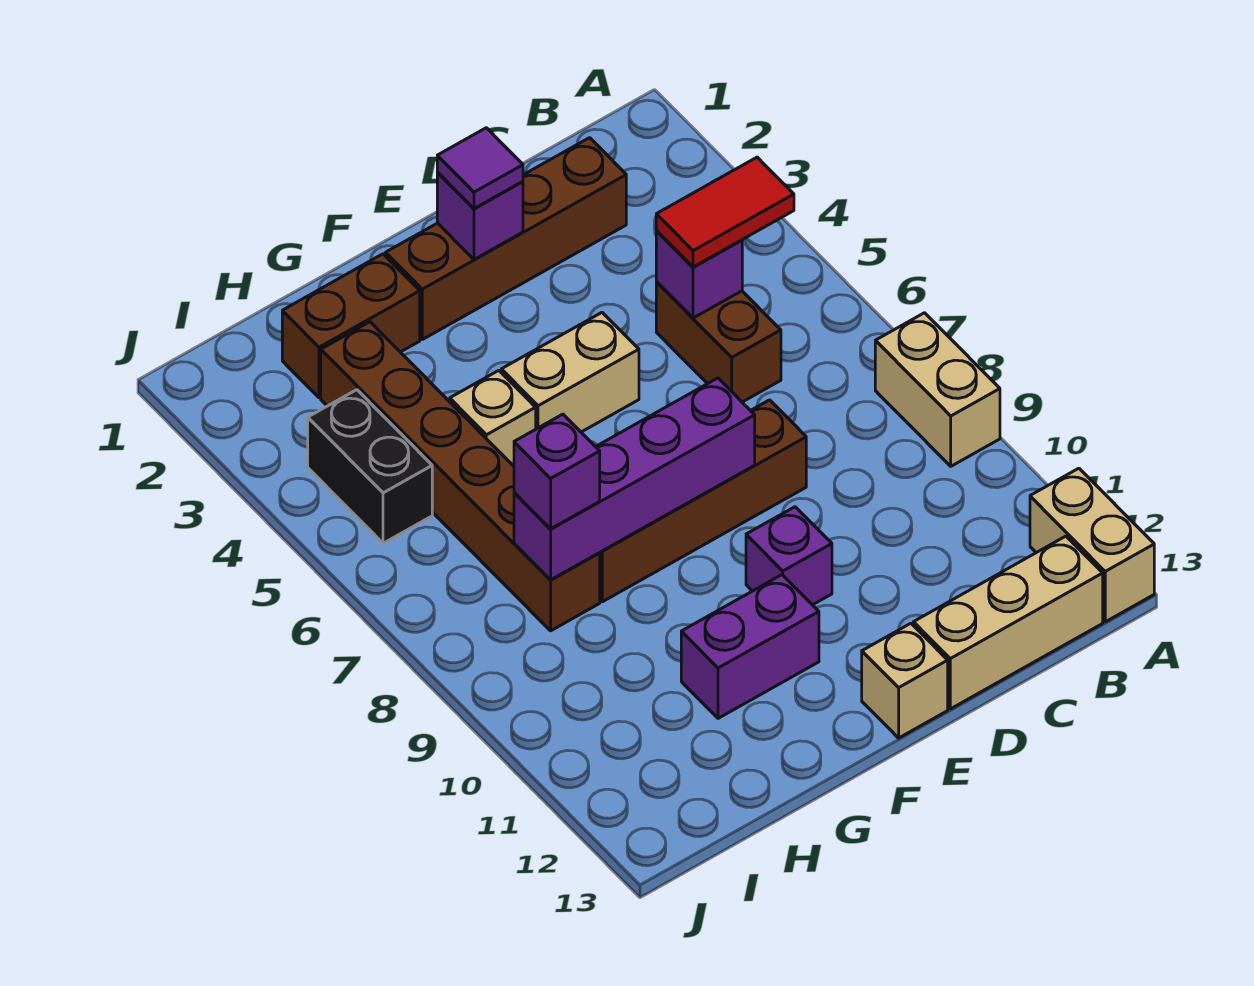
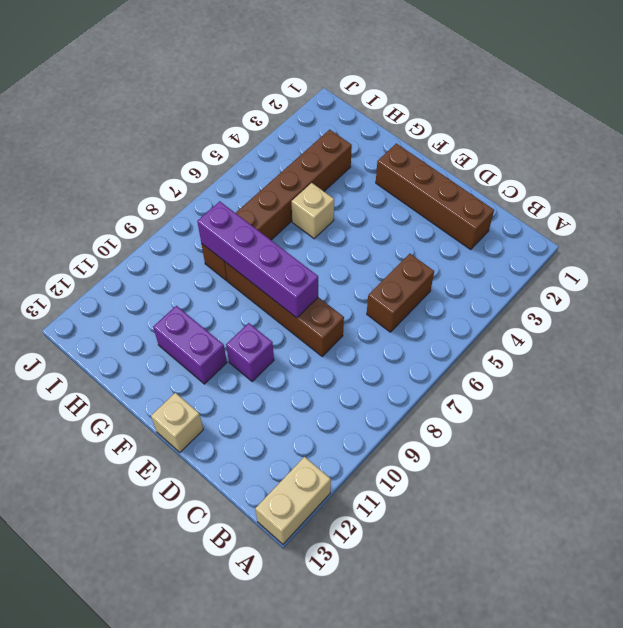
none -> tan 1x2 brick [875,313,1000,466]
none -> tan 1x3 brick [913,536,1103,709]
none -> tan 1x2 brick [501,313,639,432]

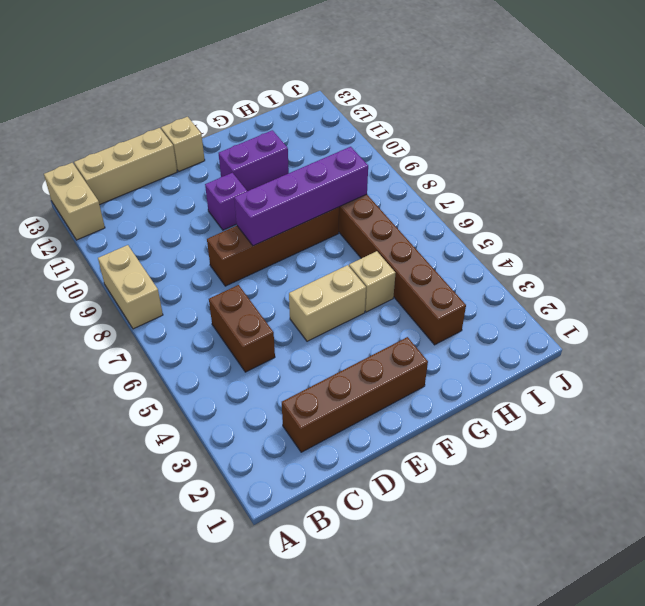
none -> brown 1x2 brick [282,254,420,398]
none -> black 1x2 brick [308,390,432,543]
none -> purple 1x1 brick [656,231,742,318]

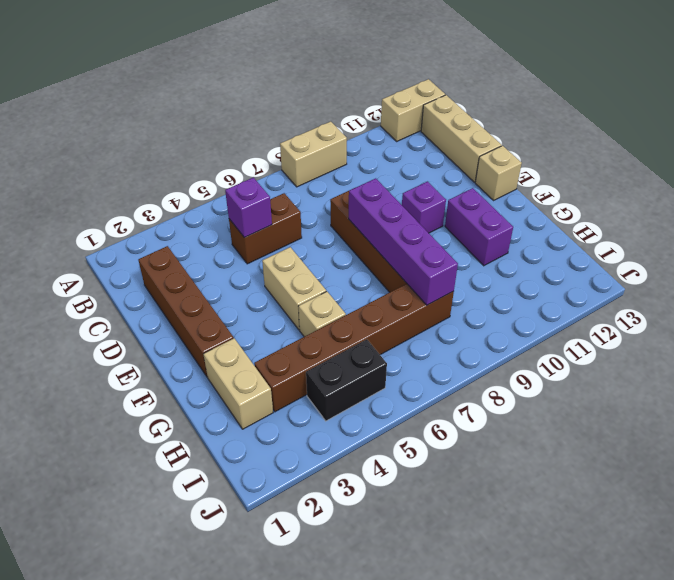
tan 1x2 brick [204,338,273,429] -> brown 1x2 brick [282,254,420,398]
none -> purple 1x1 brick [437,172,523,259]
none -> red 1x2 tile [656,157,794,267]
none -> purple 1x1 tile [437,128,523,208]

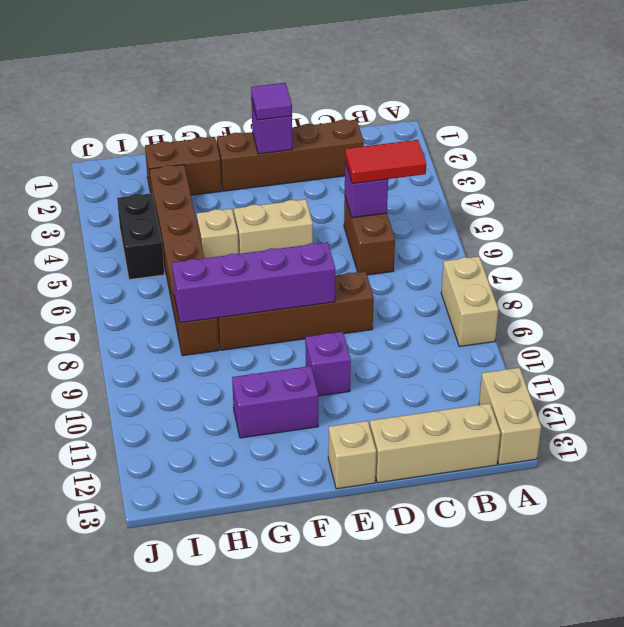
none -> purple 1x1 brick [514,414,600,529]

